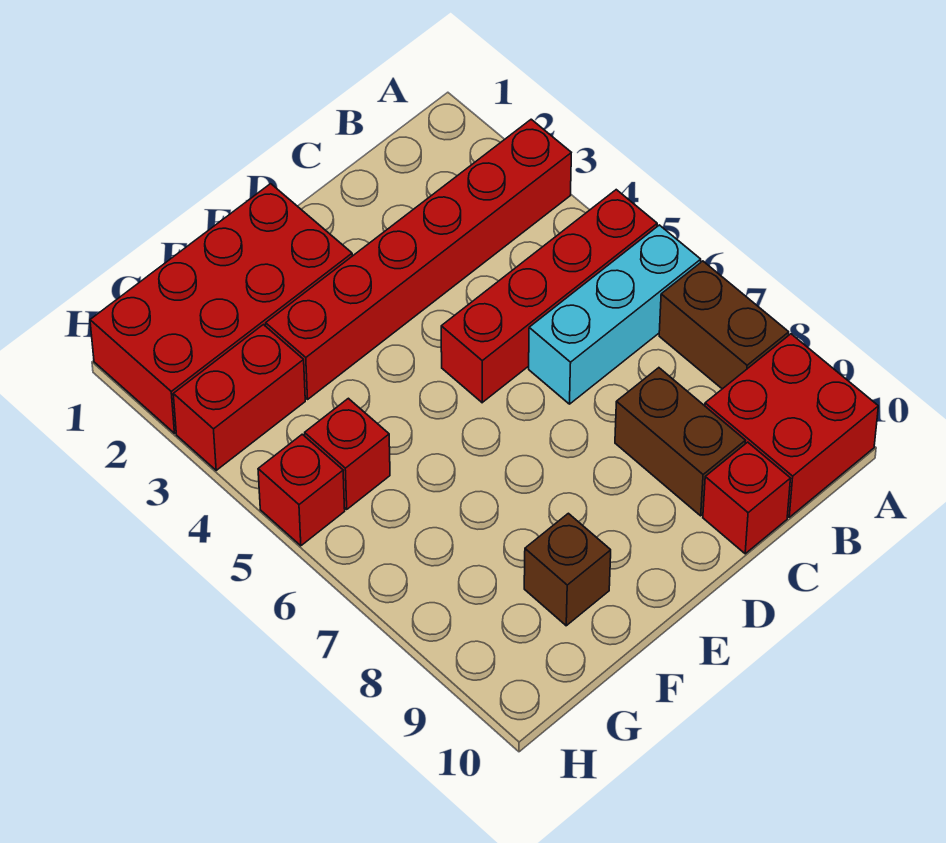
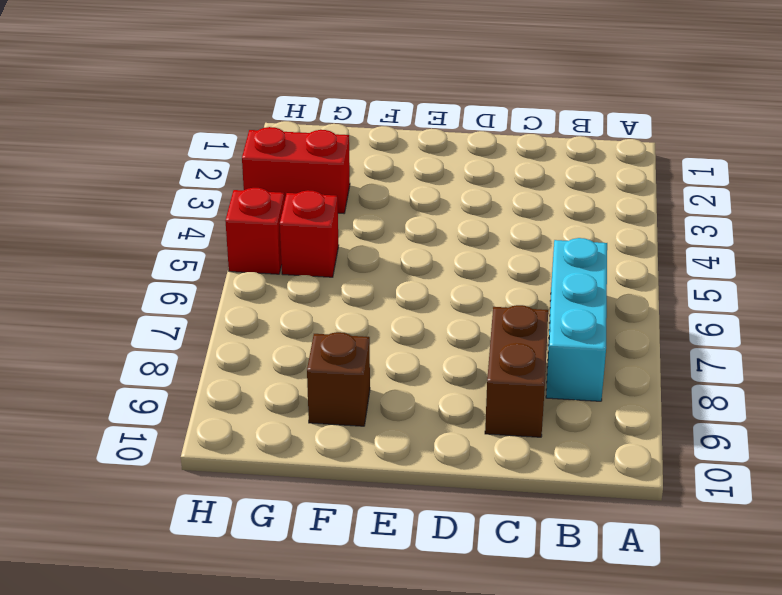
cyan 1x3 brick [546,238,607,401] -> cyan 1x3 brick turned to [529,225,701,404]
none -> red 1x6 brick [266,119,571,399]
none -> red 1x4 brick [441,190,657,403]
none -> brown 1x2 brick [659,261,789,389]

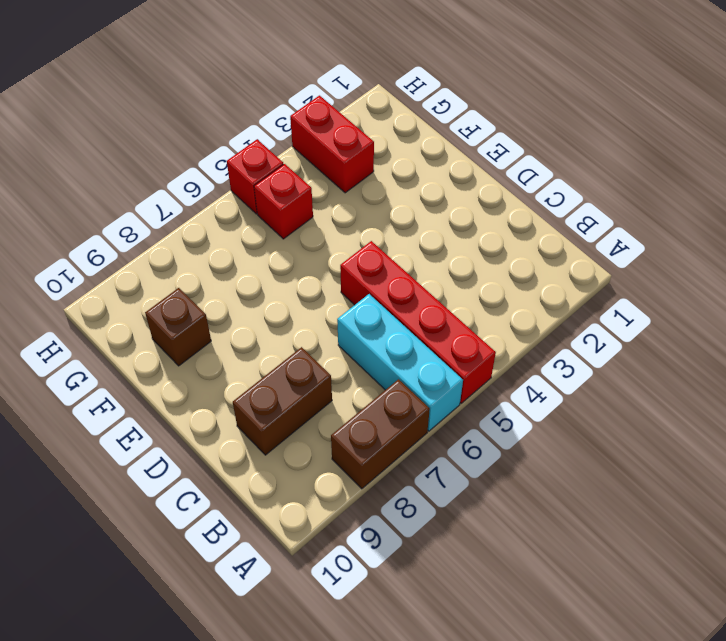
none -> red 1x6 brick [266,119,571,399]
none -> red 2x2 brick [705,334,878,517]
none -> red 1x1 brick [703,442,791,554]

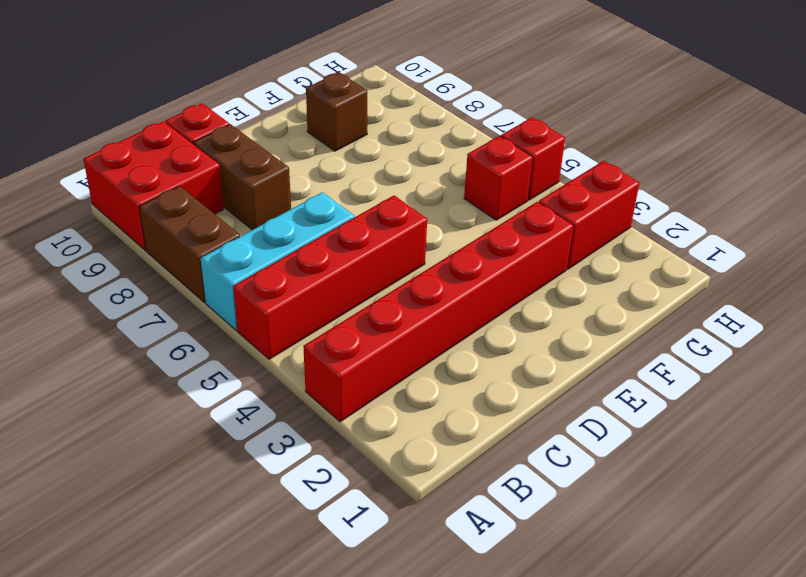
none -> red 2x4 brick [90,184,352,433]

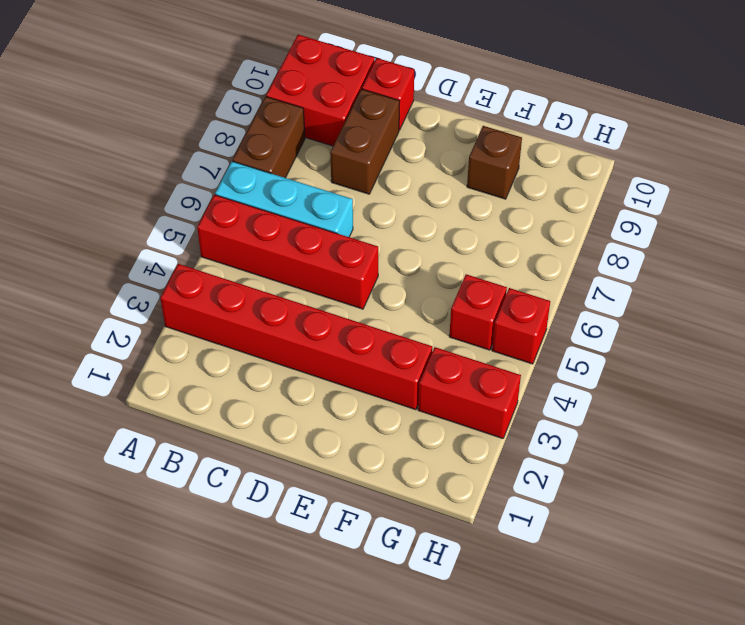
none -> red 2x4 brick [90,184,352,433]

